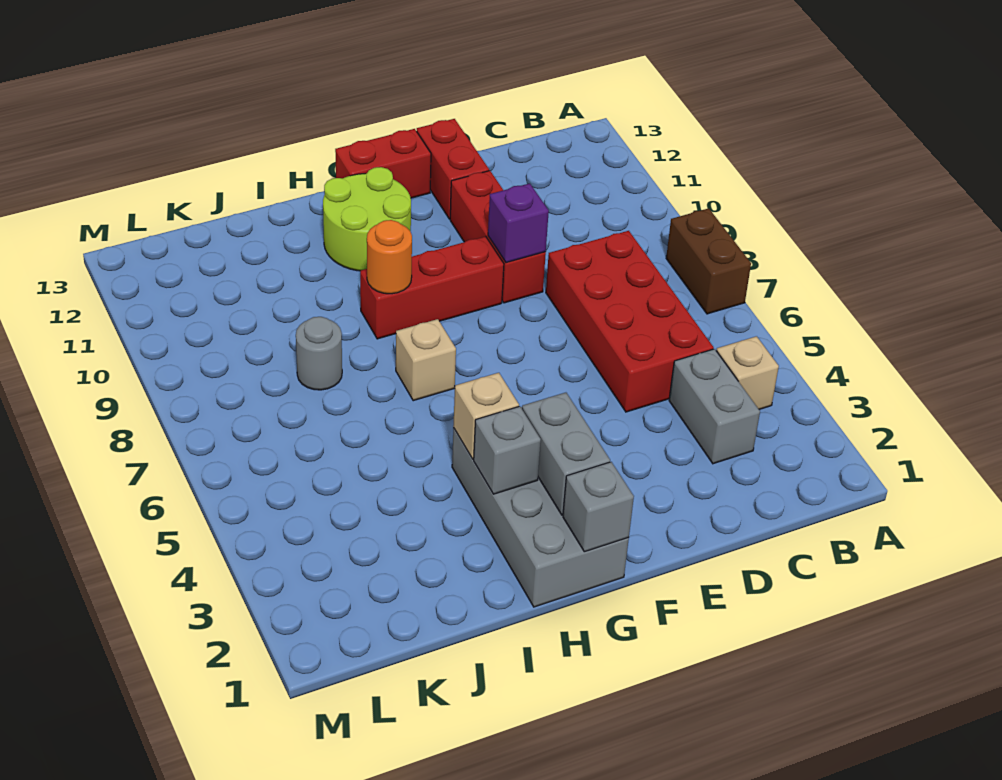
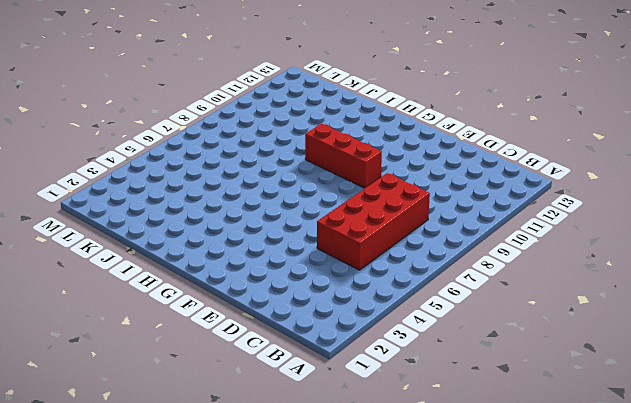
none -> brown 1x2 brick [666,208,751,314]
none -> tan 1x1 brick [716,336,779,409]
none -> grey 1x2 brick [669,349,760,464]

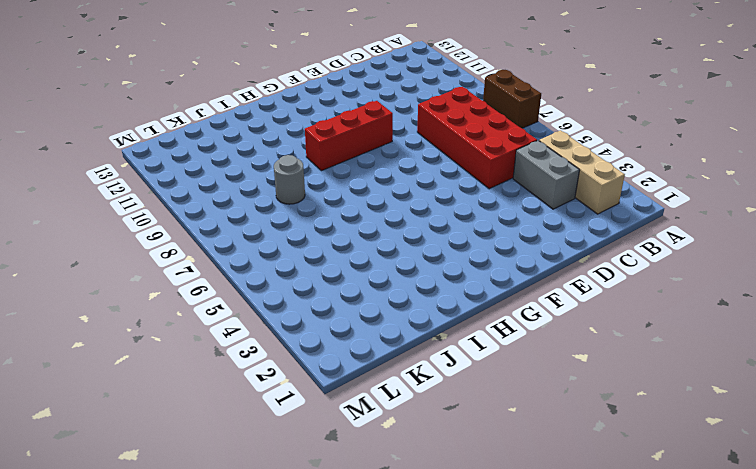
tan 1x3 brick [539,130,625,214] -> tan 1x1 brick [716,336,779,409]
none -> red 1x3 brick [450,171,546,303]
none -> red 1x2 brick [417,119,489,219]
none -> red 1x2 brick [335,129,431,198]

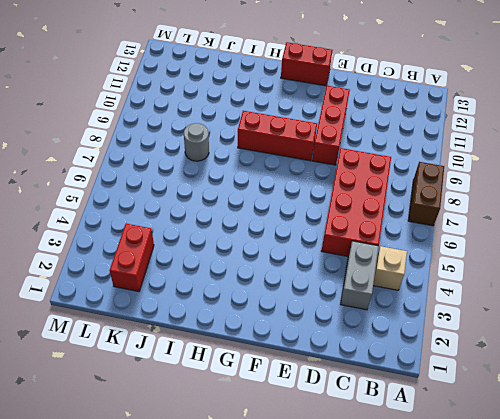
red 1x2 brick [110,224,154,292] -> red 1x2 brick moved to [417,119,489,219]
none -> grey 2x4 brick [452,407,629,607]
none -> lime 2x2 round brick [323,167,411,271]
none -> tan 1x1 brick [396,319,456,401]

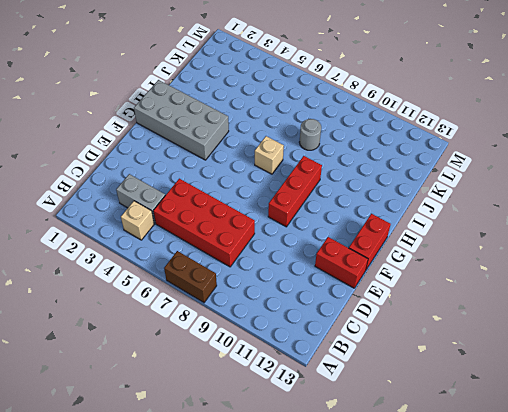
none -> red 1x3 brick [450,171,546,303]
none -> lime 2x2 round brick [323,167,411,271]
none -> purple 1x1 brick [488,183,549,263]

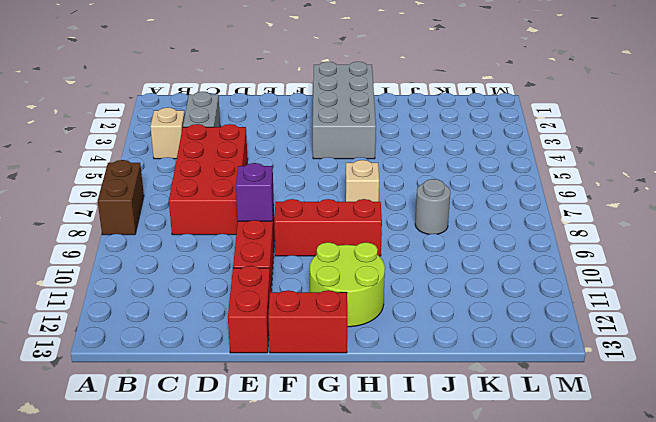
none -> grey 1x1 brick [563,462,634,552]
none -> grey 1x2 brick [522,393,610,515]
none -> grey 1x1 brick [474,406,541,494]

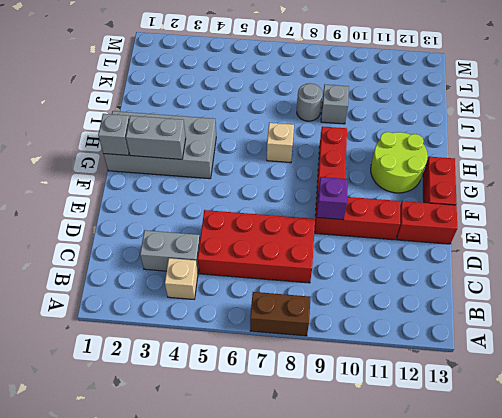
grey 1x1 brick [321,85,349,124] -> grey 1x1 brick moved to [474,406,541,494]
none -> tan 1x1 brick [453,373,519,459]
none -> orange 1x1 round brick [367,220,412,294]

